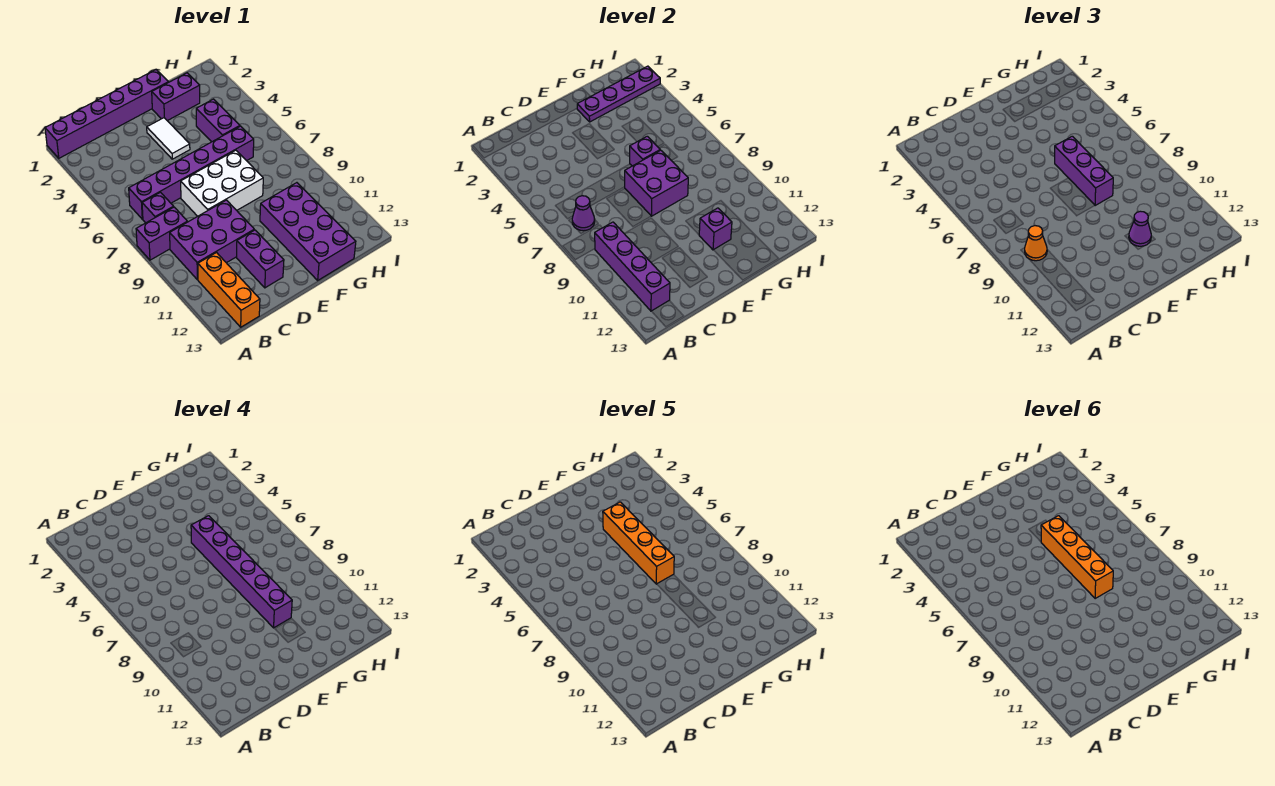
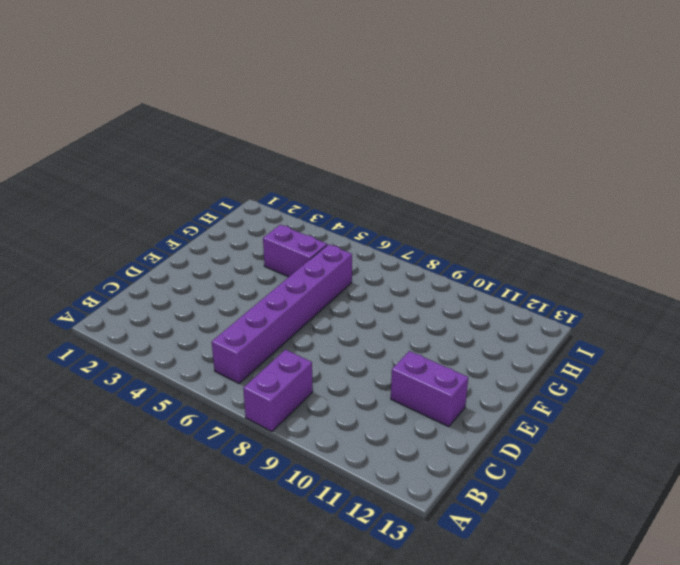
none -> purple 1x6 brick [45,70,168,158]
none -> purple 1x1 brick [142,192,174,223]
none -> purple 2x3 brick [170,200,254,280]

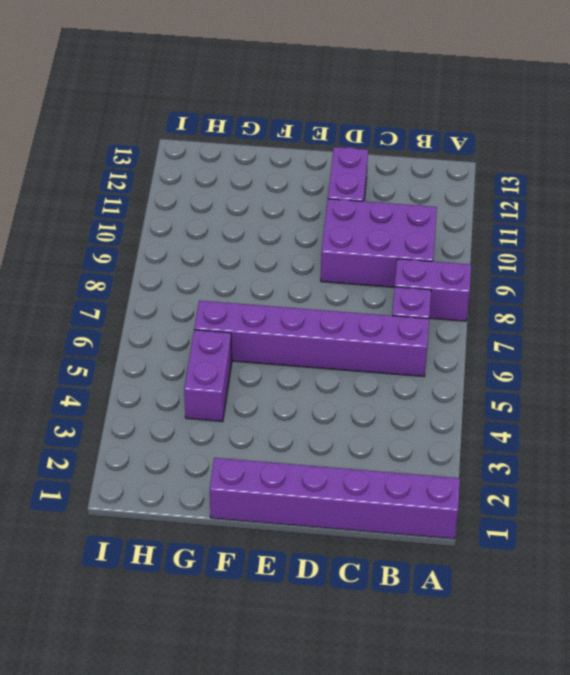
none -> orange 1x3 brick [198,253,260,327]
none -> white 2x3 brick [181,150,263,216]
none -> white 1x2 tile [147,118,190,159]

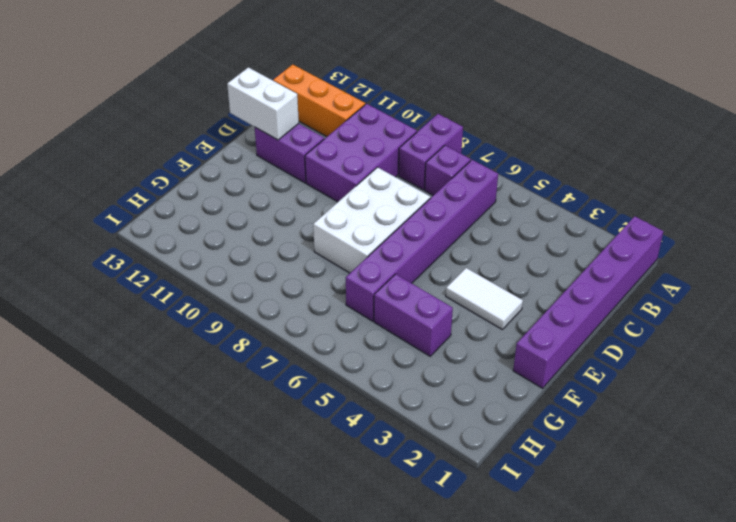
white 1x2 brick [227,67,299,140] -> none
none -> purple 1x2 brick [152,73,200,121]
none -> purple 2x4 brick [260,183,356,280]
none -> purple 1x1 cone [572,196,595,231]

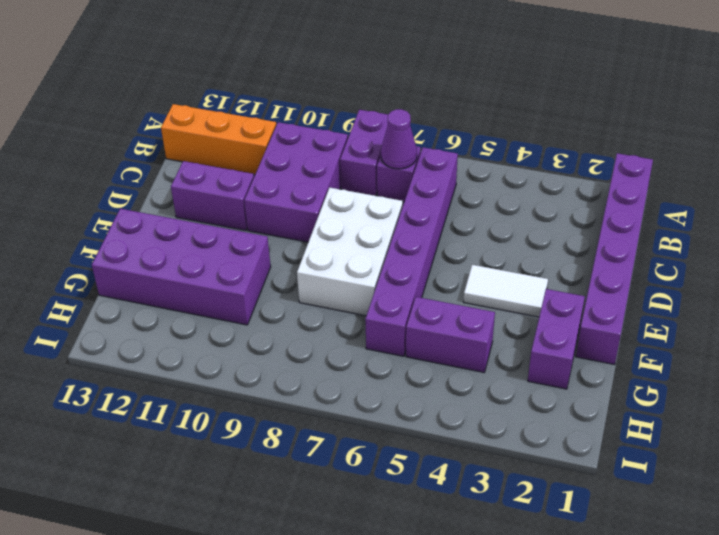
none -> purple 1x4 brick [595,222,670,311]
none -> purple 2x2 brick [625,150,688,216]
none -> purple 1x4 plate [577,66,660,122]

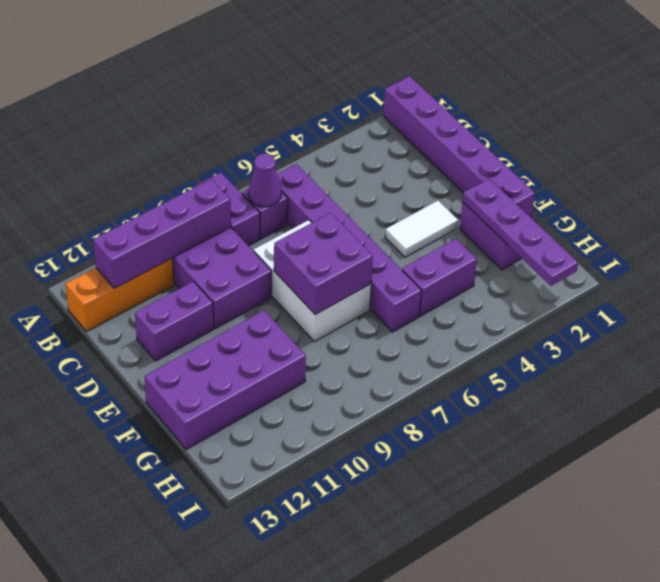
none -> purple 1x1 brick [630,136,660,166]
none -> purple 1x1 brick [699,208,732,250]
none -> orange 1x1 cone [1025,226,1047,261]

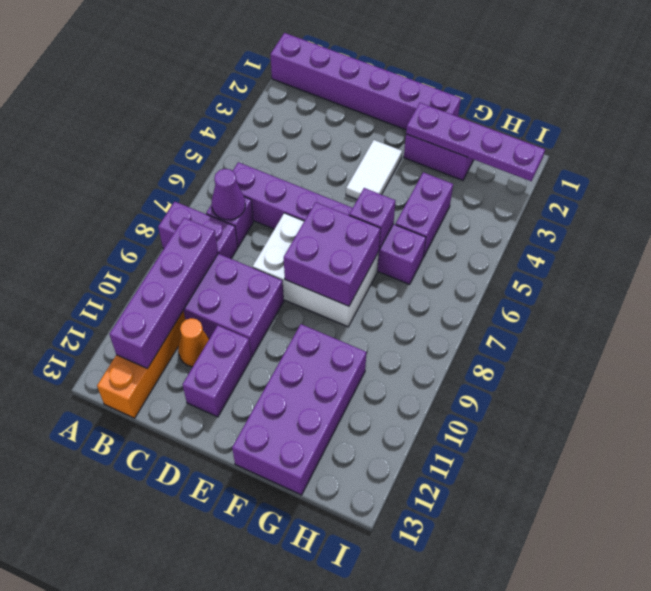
orange 1x1 cone [178,318,209,367] -> orange 1x1 cone moved to [1025,226,1047,261]
none -> purple 1x1 brick [699,208,732,250]
none -> purple 1x3 brick [1055,136,1113,205]
none -> purple 1x1 cone [1129,211,1151,246]

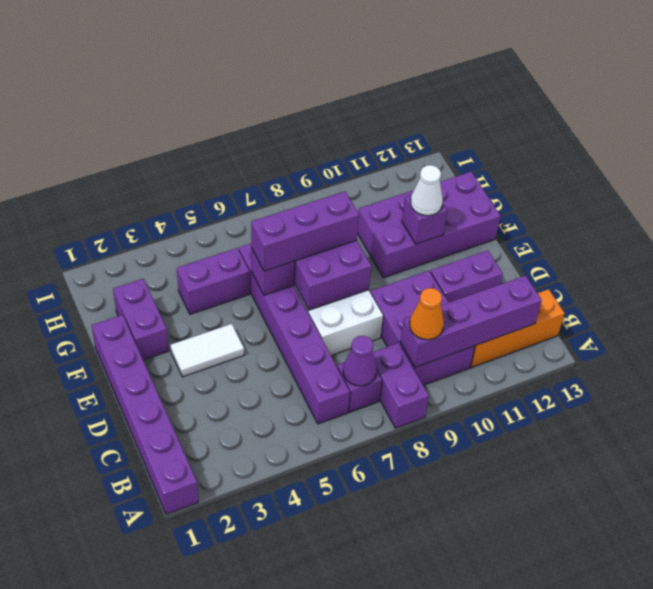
white 1x1 cone [411,165,443,216] -> purple 1x1 cone [1129,211,1151,246]
none -> purple 1x4 plate [577,66,660,122]
none -> purple 1x6 brick [191,516,292,628]
none -> orange 1x4 brick [603,502,674,584]

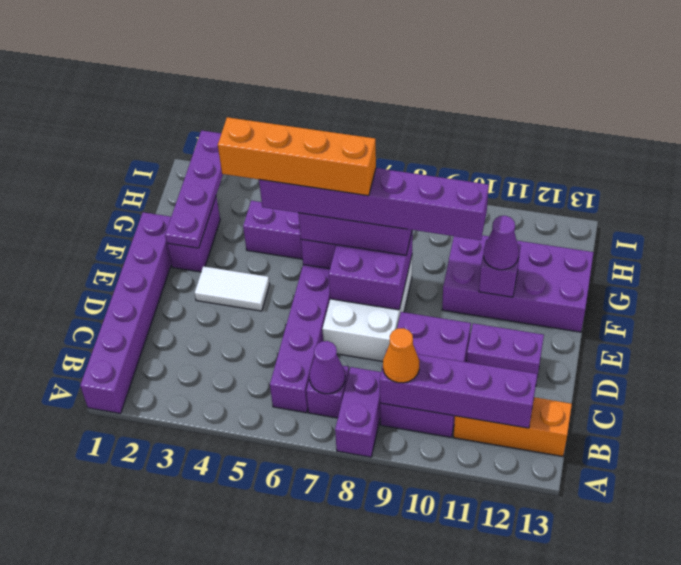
none -> orange 1x4 brick [1041,516,1113,598]

